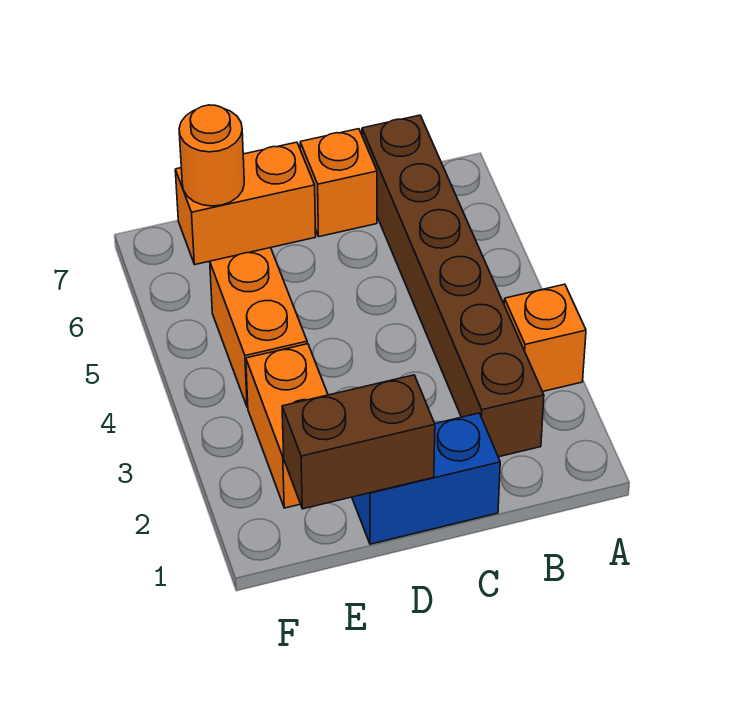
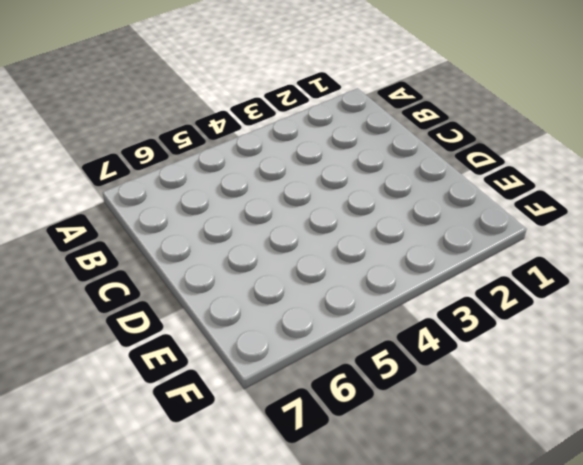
none -> orange 1x1 brick [504,284,586,392]
none -> brown 1x6 brick [362,115,544,457]

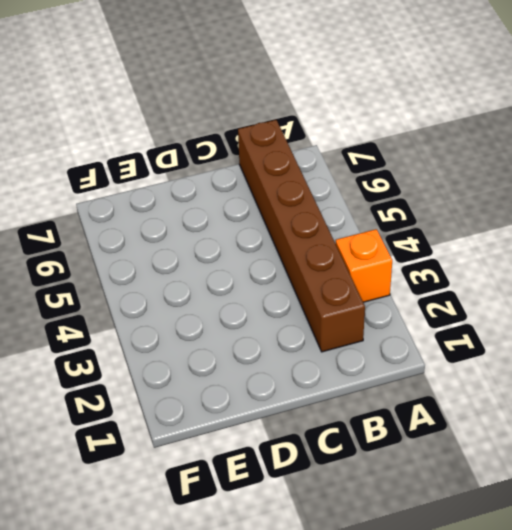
none -> blue 1x2 brick [352,413,500,544]
none -> orange 1x1 brick [300,129,377,237]

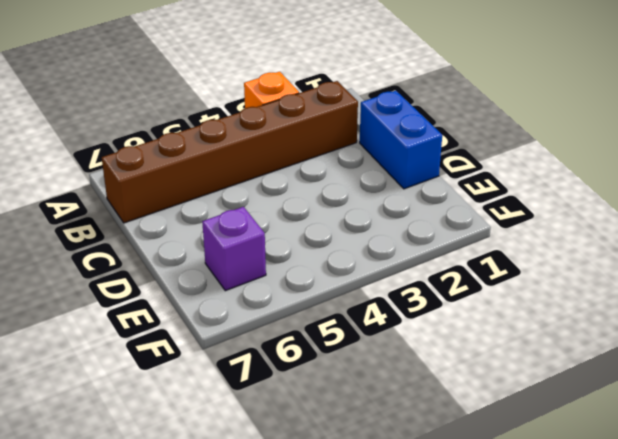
purple 1x1 brick [202,207,266,291] -> none
none -> orange 1x1 brick [300,129,377,237]
none -> orange 1x2 brick [175,142,316,264]

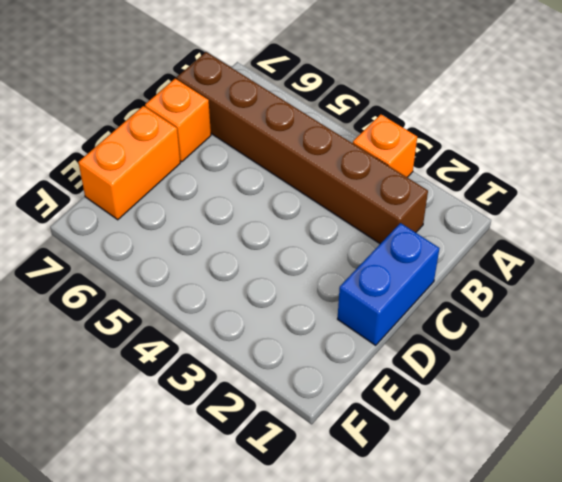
none -> orange 1x2 brick [246,344,328,508]
none -> orange 1x2 brick [210,248,307,407]

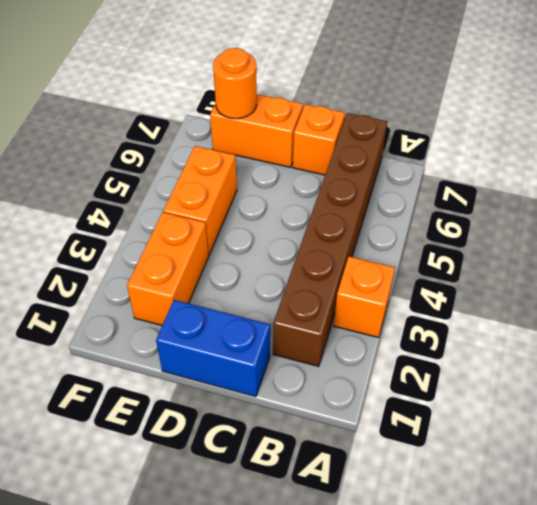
none -> brown 1x2 brick [282,375,435,509]

